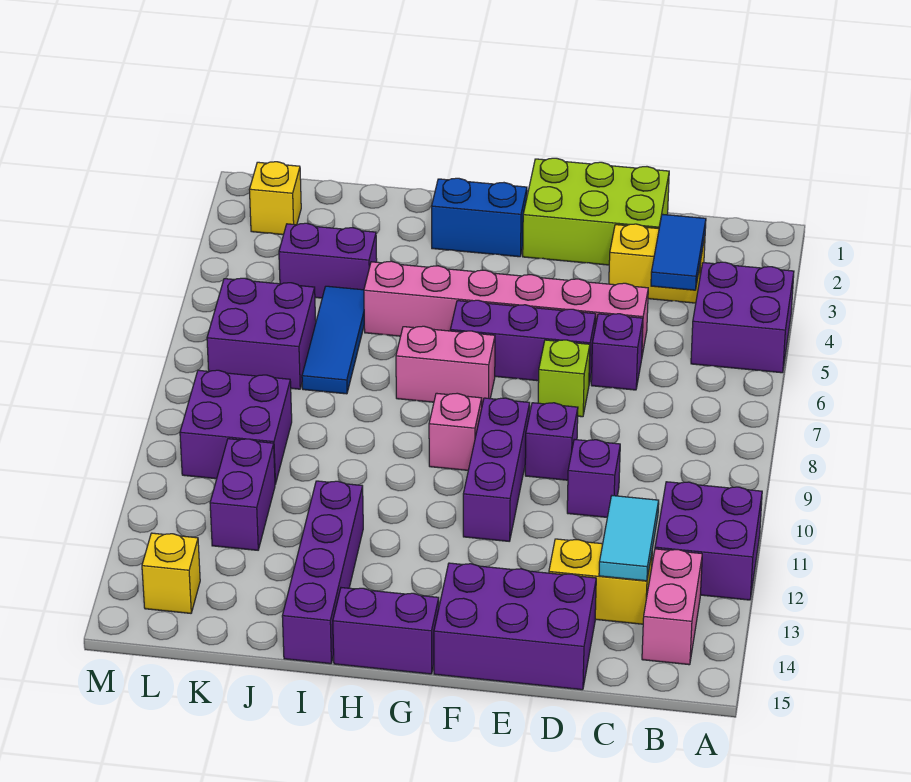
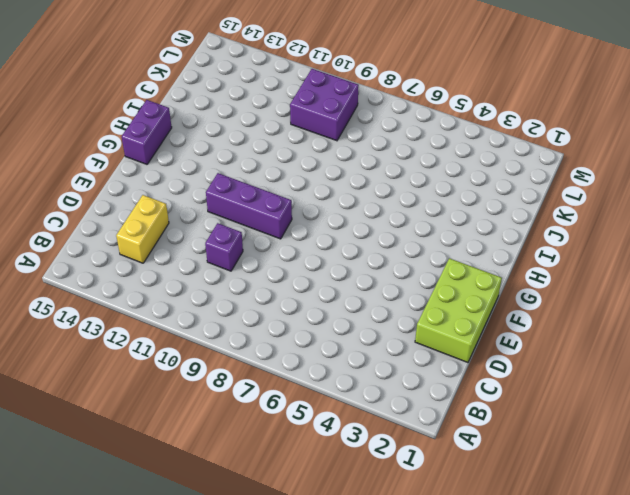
none -> purple 2x2 brick [691,262,794,373]
none -> purple 2x2 brick [655,482,762,600]
none -> pink 1x2 brick [642,549,702,665]

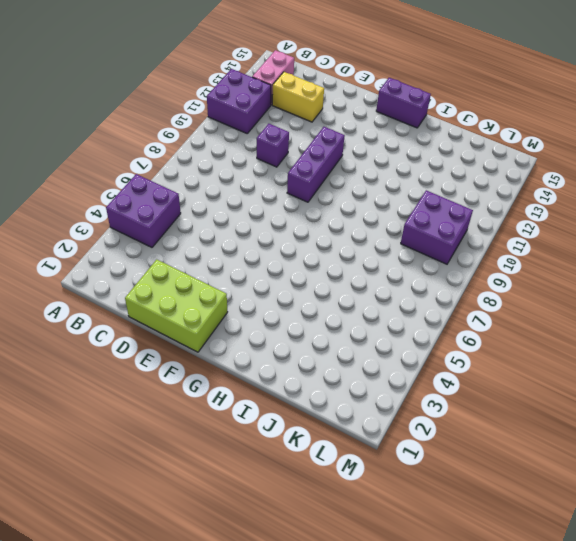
none -> yellow 1x2 brick [609,224,705,303]
none -> pink 1x6 brick [364,261,648,355]
none -> purple 1x1 brick [591,314,643,390]

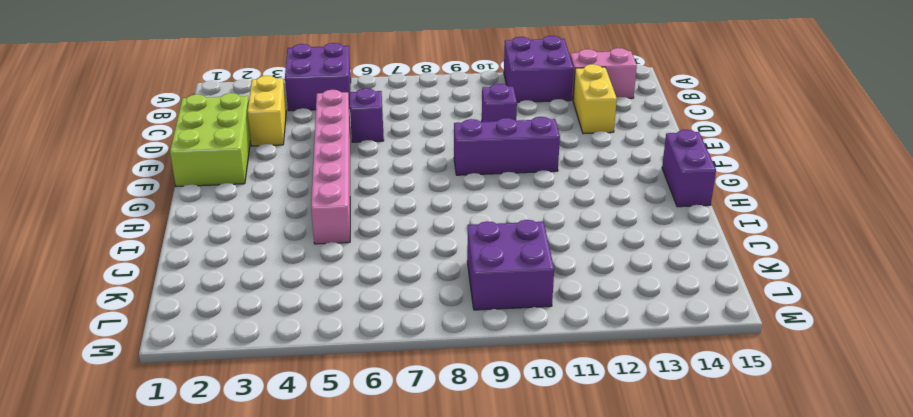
none -> purple 2x3 brick [434,563,596,690]
none -> purple 1x3 brick [450,300,596,383]
none -> lime 1x1 brick [538,340,590,417]

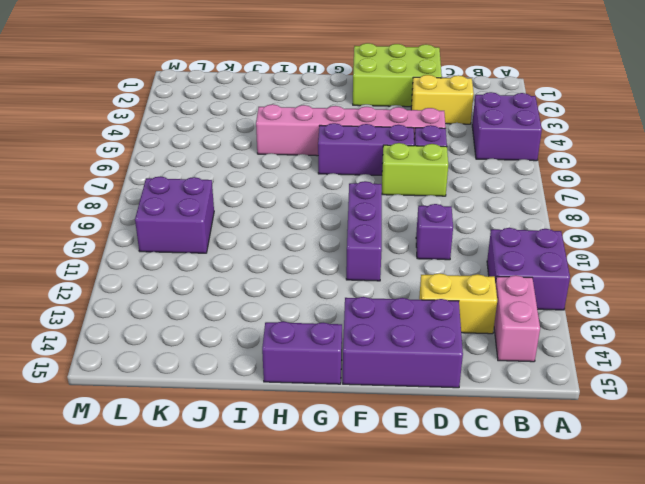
lime 1x2 brick [382,143,448,196] -> lime 1x1 brick [538,340,590,417]
none -> purple 1x1 brick [525,403,578,480]
none -> blue 1x2 brick [432,178,527,257]
none -> pink 1x2 brick [396,326,495,405]

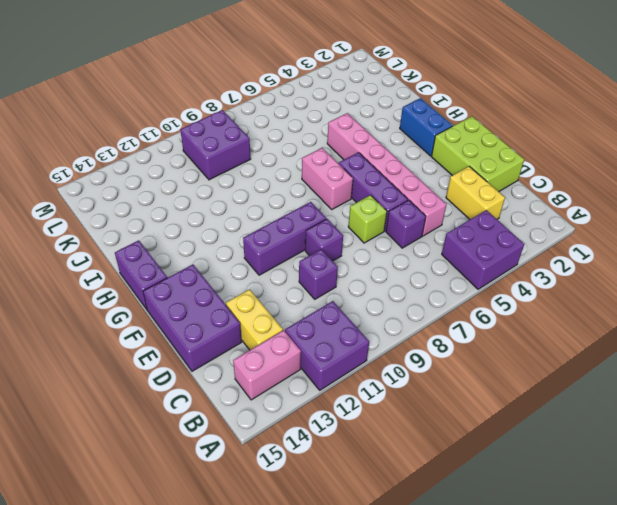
none -> pink 1x1 brick [429,393,482,470]
none -> purple 1x4 brick [282,481,363,664]
none -> purple 1x2 brick [279,223,377,298]

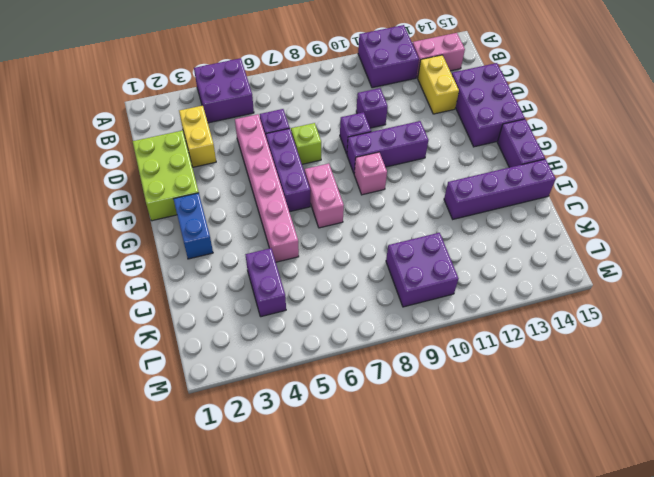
none -> blue 1x3 tile [302,286,364,394]
none -> purple 2x2 brick [207,278,316,389]
none -> purple 1x2 brick [210,439,275,550]

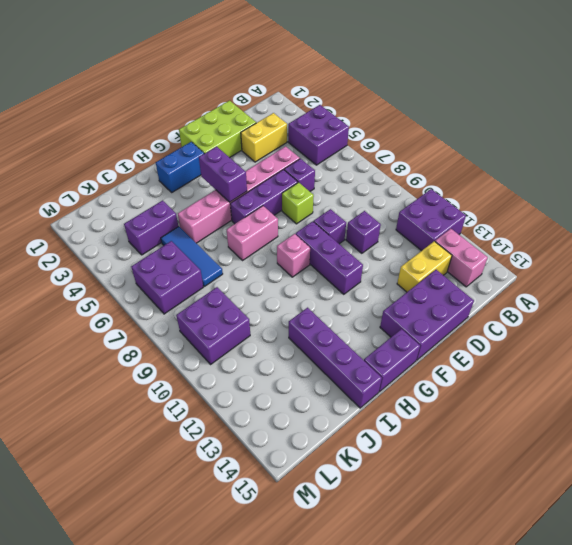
purple 1x2 brick [199,147,247,202] -> purple 1x2 brick moved to [210,439,275,550]
none -> yellow 1x1 brick [249,162,301,235]
none -> yellow 1x1 brick [142,533,200,613]
none -> blue 1x2 tile [651,214,706,290]

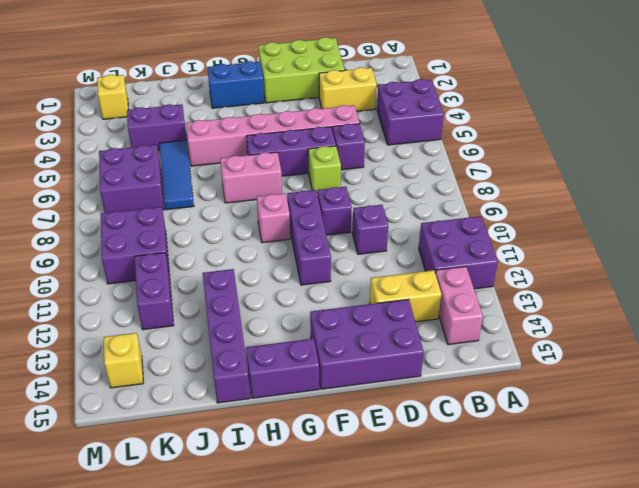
none -> blue 1x2 tile [651,214,706,290]
none -> cyan 1x2 tile [599,496,659,581]

